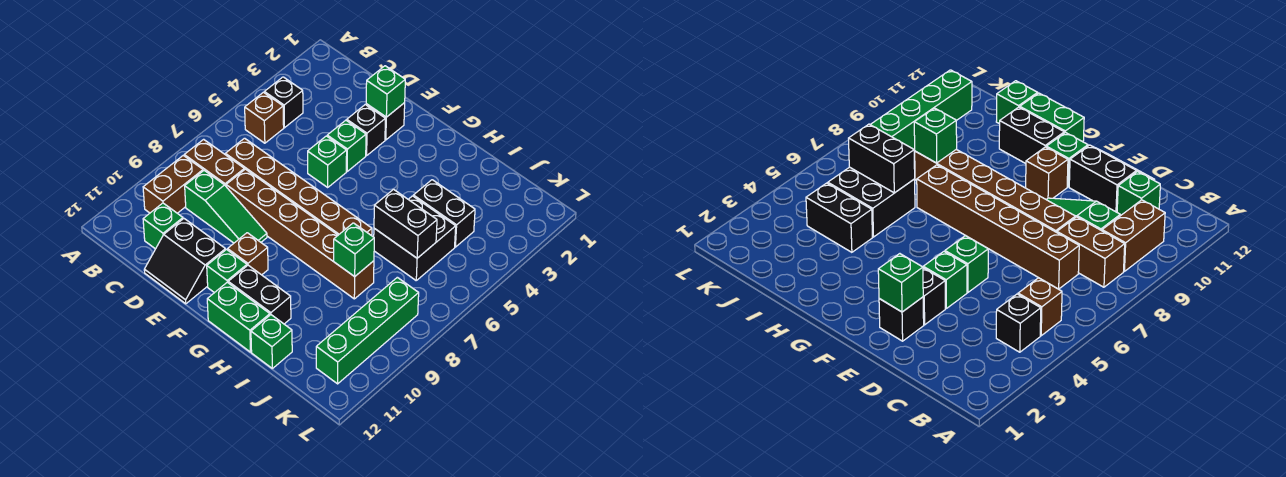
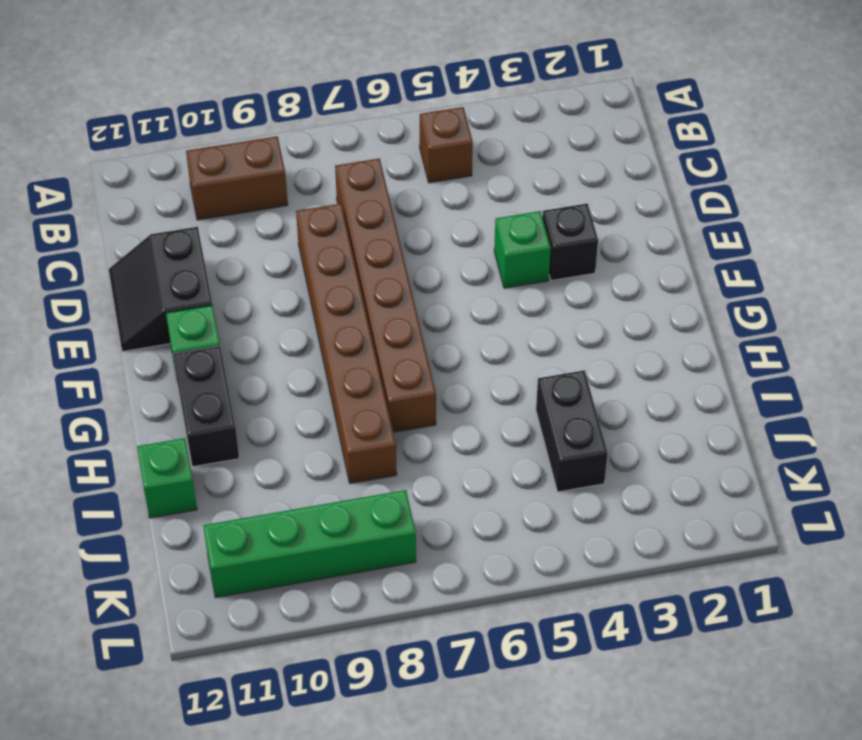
none -> black 1x1 brick [264,77,303,128]
none -> brown 1x2 brick [184,139,244,186]
none -> green 1x3 slope [185,171,267,243]

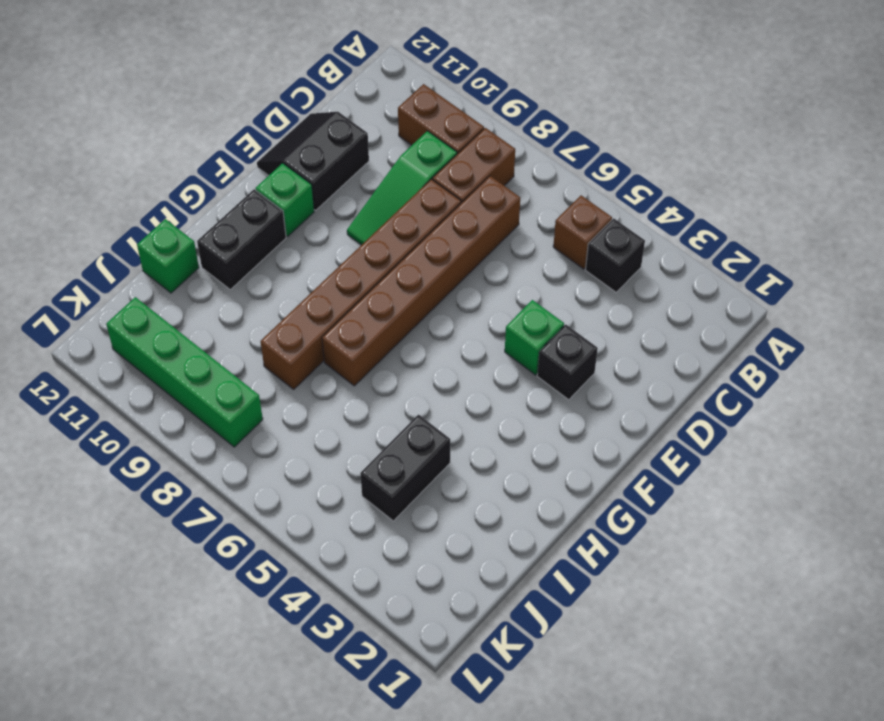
none -> green 1x1 brick [143,203,183,249]
none -> black 1x1 brick [366,103,405,140]
none -> green 1x1 brick [308,136,347,187]

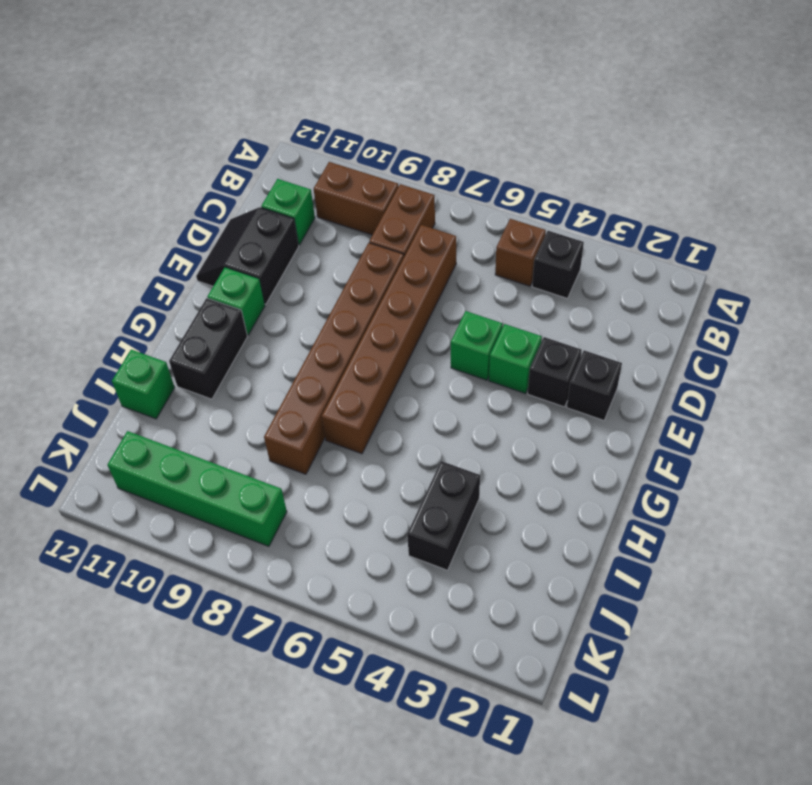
none -> green 1x3 slope [185,171,267,243]
none -> brown 1x1 brick [228,233,268,275]
none -> green 1x2 brick [207,282,270,352]

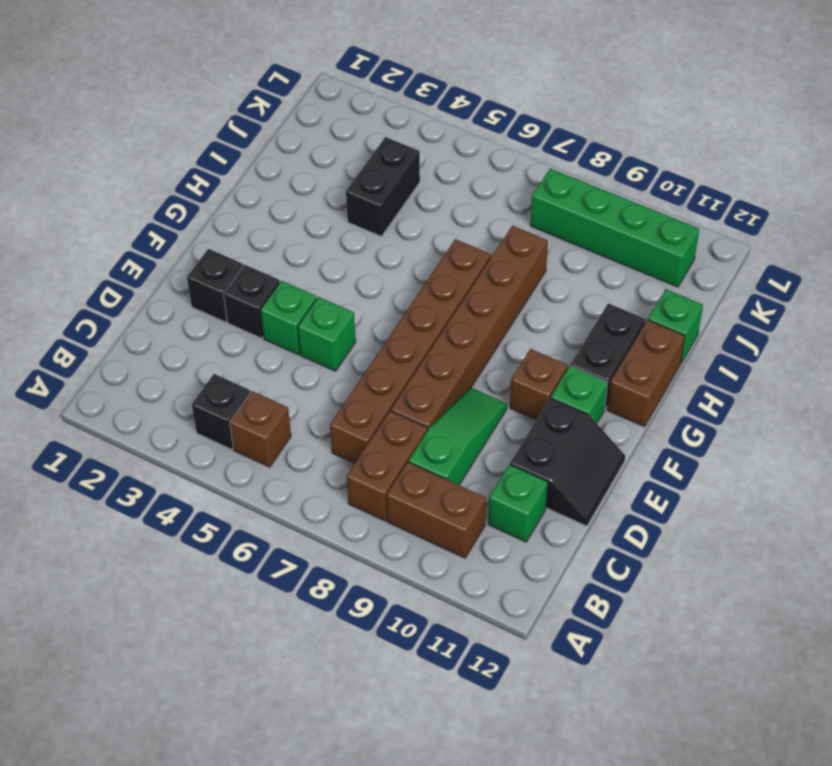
brown 1x2 brick [607,320,685,427] -> green 1x2 brick [207,282,270,352]
none -> black 2x2 brick [374,196,456,280]
none -> green 1x1 brick [366,66,405,117]
none -> black 1x2 brick [374,189,437,258]

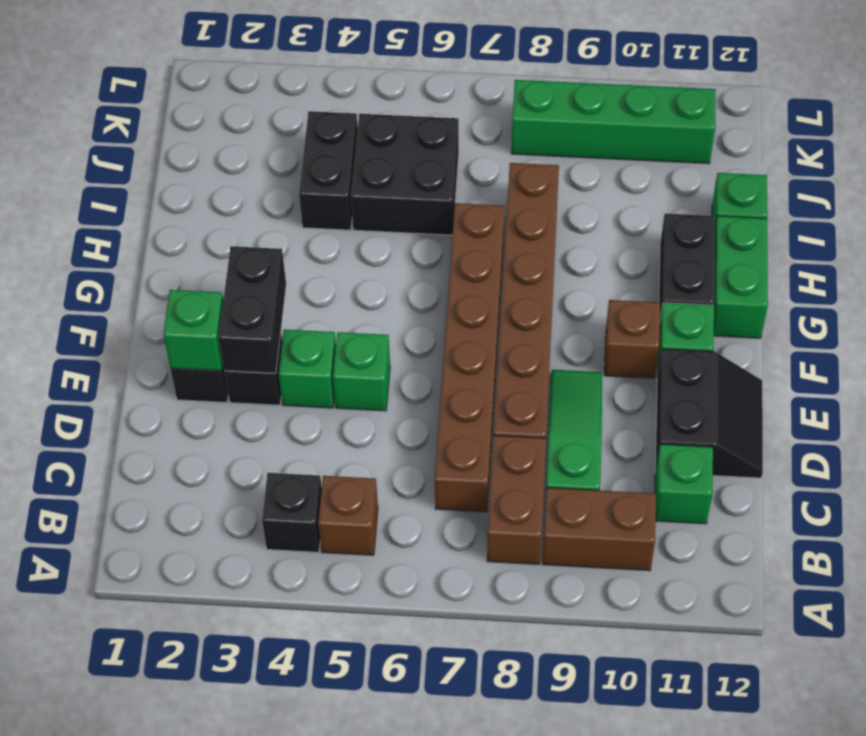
black 1x2 brick [219,246,286,373] -> black 1x2 brick moved to [374,189,437,258]
none -> green 1x1 brick [334,223,374,277]

